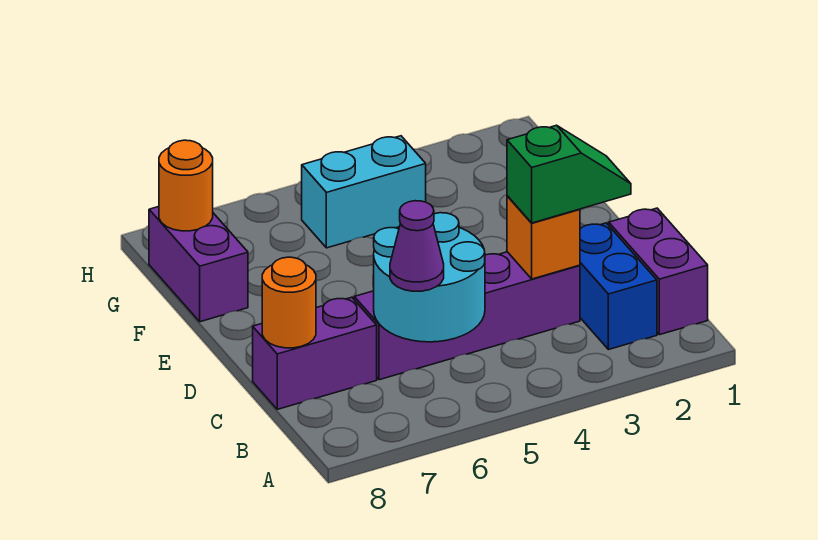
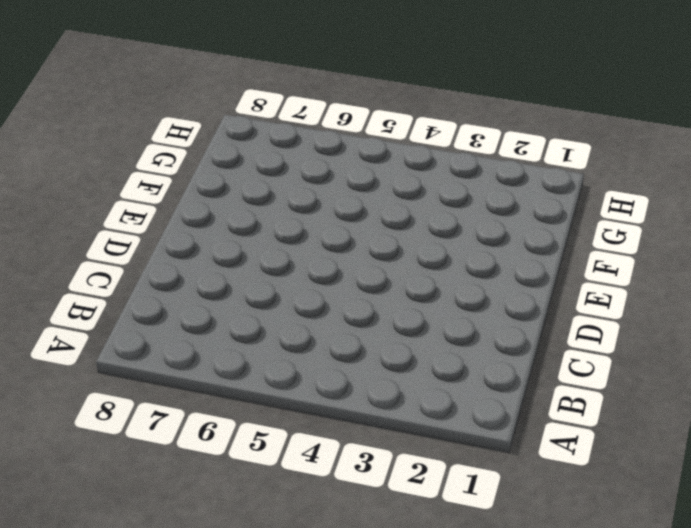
none -> purple 1x2 brick [609,208,708,335]
none -> blue 1x2 brick [580,223,657,350]
none -> purple 1x4 brick [354,252,580,380]

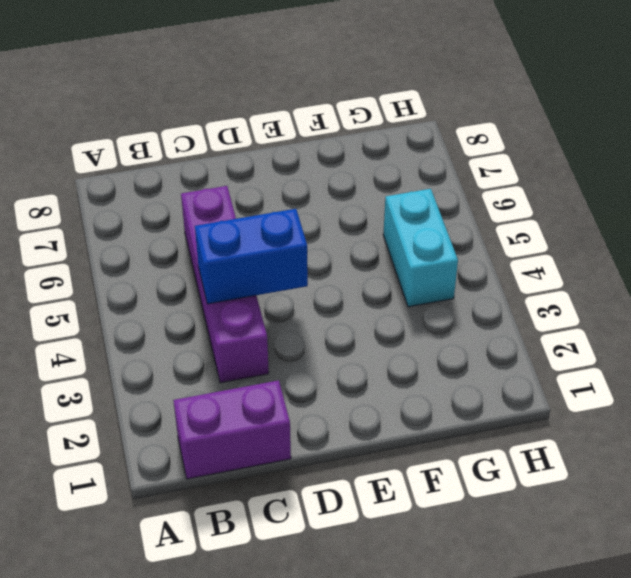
blue 1x2 brick [195,209,308,304] -> blue 1x2 brick moved to [580,223,657,350]
none -> purple 1x2 brick [253,297,377,409]
none -> purple 1x2 brick [149,207,248,322]
none -> cyan 2x2 round brick [374,213,485,342]

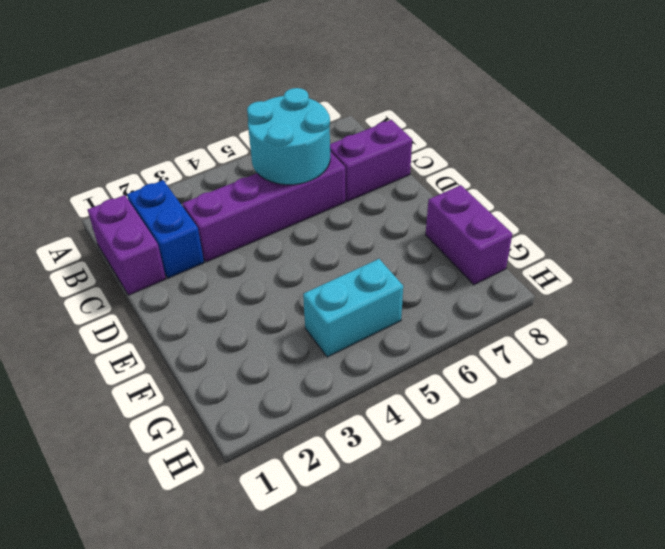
none -> orange 1x1 brick [507,196,580,279]
none -> orange 1x1 round brick [262,257,316,348]
none -> orange 1x1 round brick [159,140,213,231]

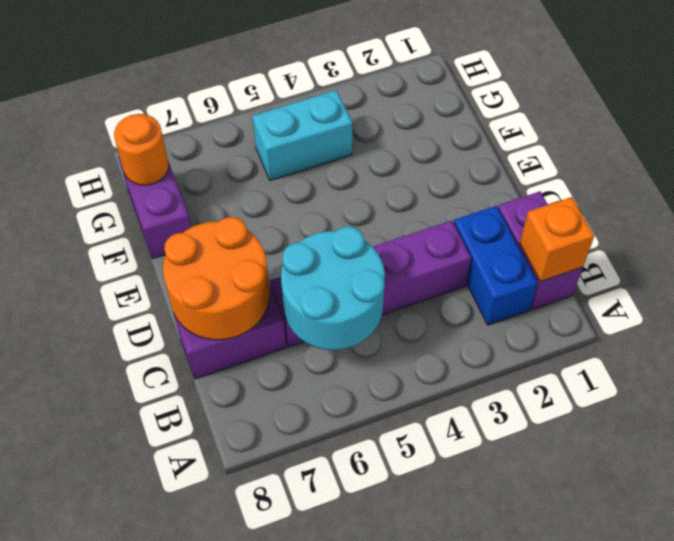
orange 1x1 brick [520,197,594,282] -> orange 1x1 brick moved to [507,196,580,279]
orange 2x2 round brick [163,217,270,340] -> orange 1x1 round brick [262,257,316,348]
none -> purple 1x1 cone [390,201,444,291]
none -> green 1x2 slope [507,125,631,223]

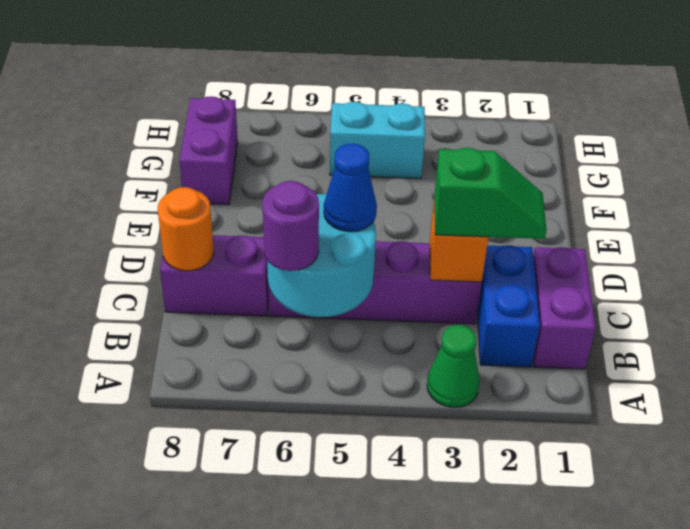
green 1x1 cone [427,325,480,408] -> none
purple 1x1 round brick [262,181,319,271] -> purple 1x1 cone [390,201,444,291]
blue 1x1 cone [324,143,377,232] -> none
none -> orange 1x1 round brick [159,140,213,231]

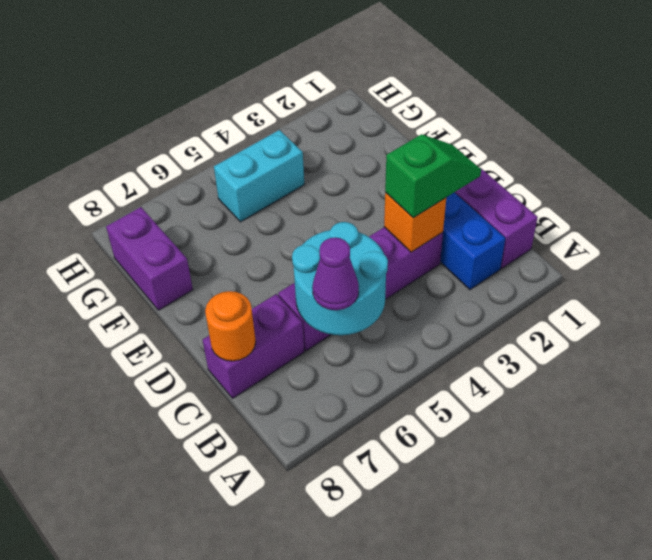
none -> orange 1x1 round brick [159,140,213,231]

